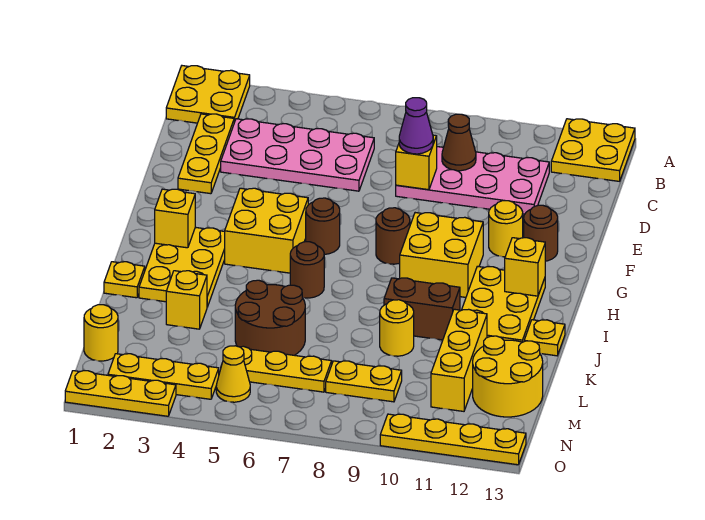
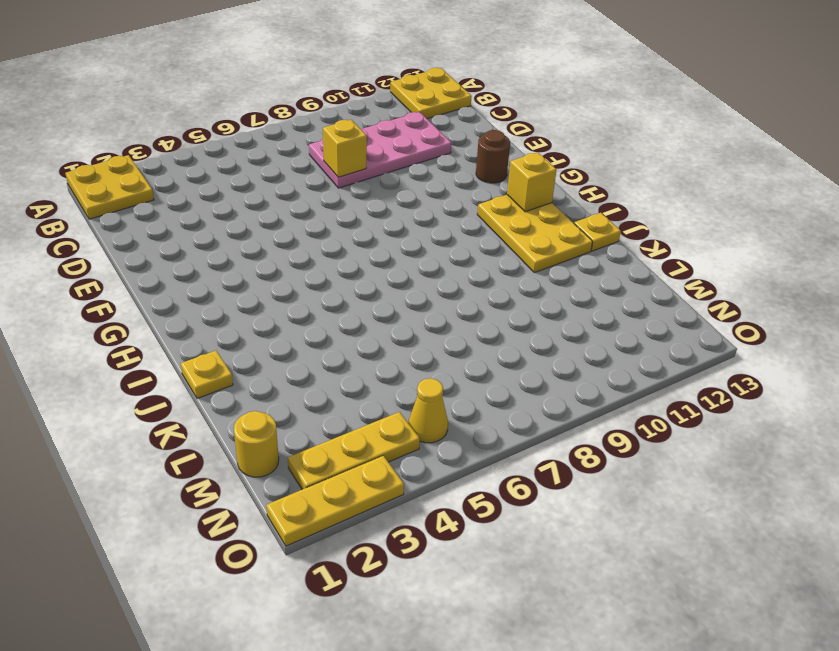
none -> yellow 1x3 plate [178,114,234,194]
none -> pink 2x4 plate [221,119,374,191]
none -> yellow 1x1 round brick [489,201,523,257]
none -> yellow 2x2 brick [225,188,308,273]

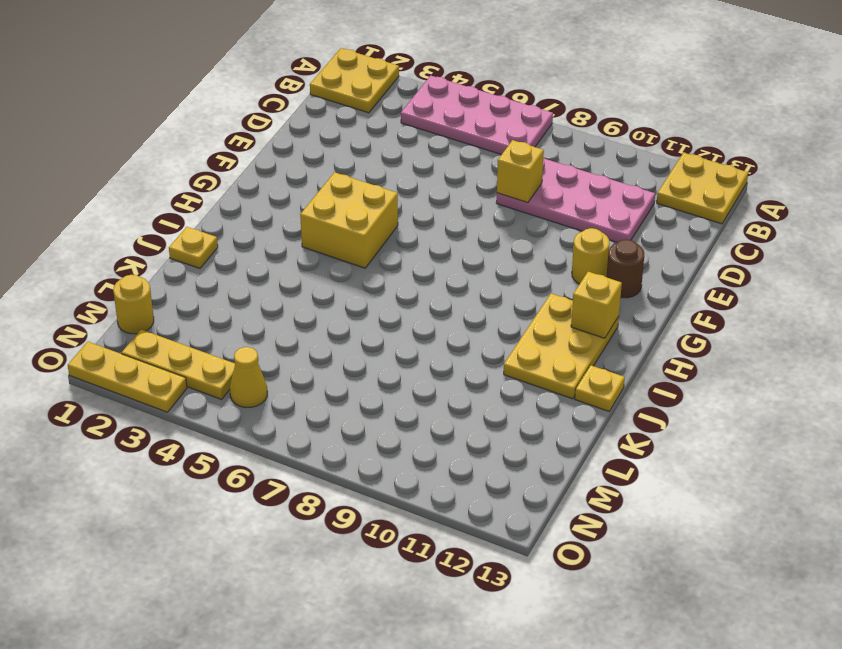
pink 2x4 plate [401,76,553,155] -> pink 2x4 plate moved to [221,119,374,191]
none -> yellow 1x3 plate [178,114,234,194]
none -> brown 1x1 round brick [306,198,340,255]
none -> brown 1x1 round brick [376,208,410,264]
none -> yellow 2x2 brick [400,213,483,297]

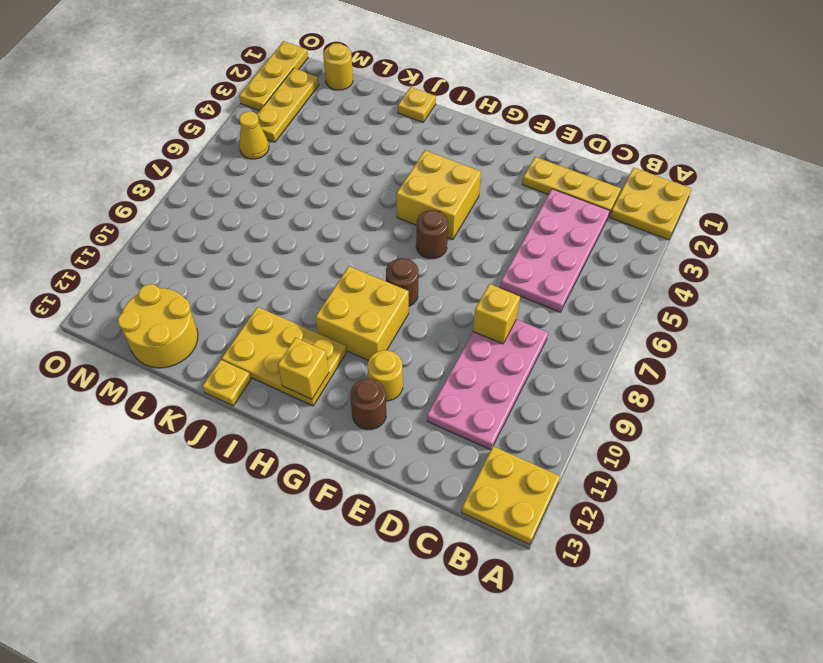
none -> yellow 2x3 plate [139,227,225,307]
none -> brown 1x1 round brick [290,242,324,298]
none -> brown 1x2 brick [384,278,460,340]
none -> yellow 1x1 brick [166,271,207,329]

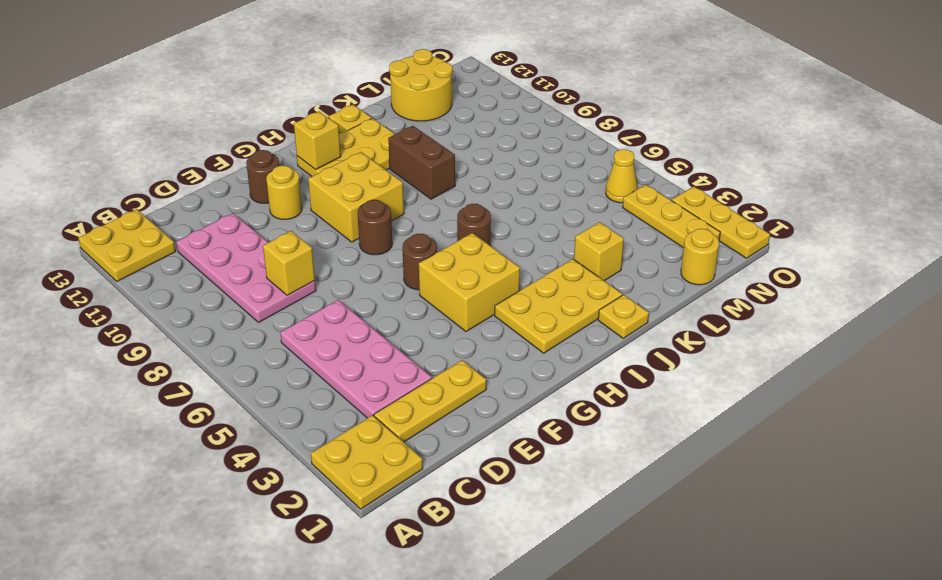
none -> brown 2x2 round brick [235,280,305,355]
none -> yellow 1x1 round brick [380,300,414,356]
none -> yellow 1x3 brick [431,309,487,411]
none -> yellow 1x3 plate [221,346,332,392]

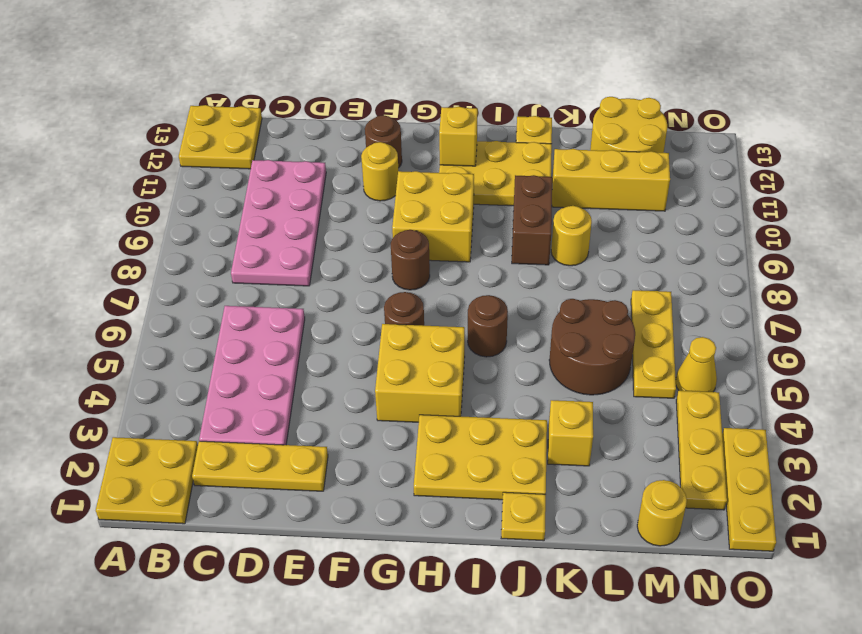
none -> yellow 1x2 plate [326,361,402,402]
none -> yellow 1x4 plate [380,414,526,465]
none -> brown 1x1 cone [442,114,476,171]
none -> yellow 1x1 brick [396,135,437,190]

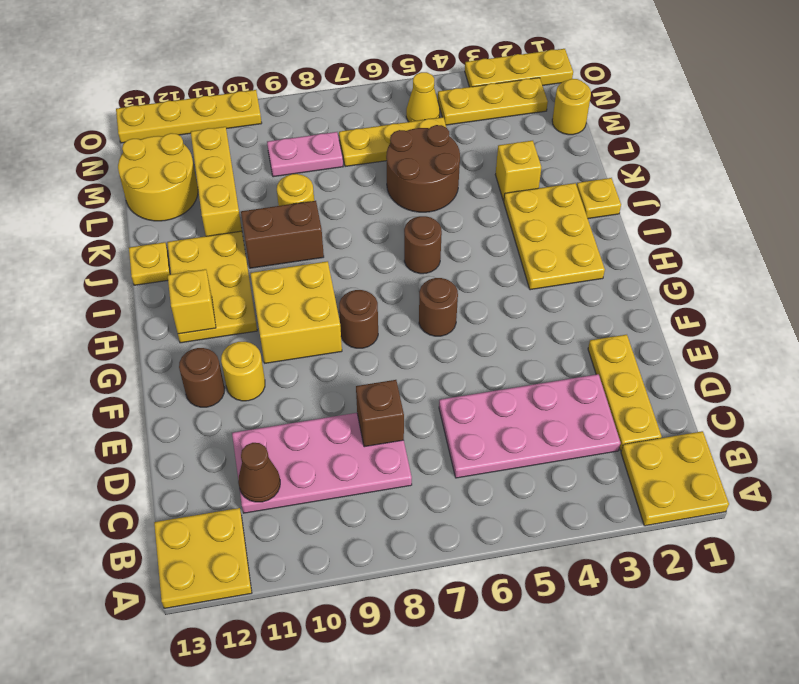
brown 1x1 cone [238,443,280,502] -> brown 1x1 cone moved to [442,114,476,171]
brown 1x1 brick [356,380,404,447] -> yellow 1x1 brick [396,135,437,190]
pink 1x2 plate [267,132,343,177] -> yellow 1x2 plate [326,361,402,402]
none -> yellow 2x2 brick [225,188,308,273]
none -> yellow 1x1 brick [155,189,195,248]
none -> purple 1x1 cone [399,98,433,154]

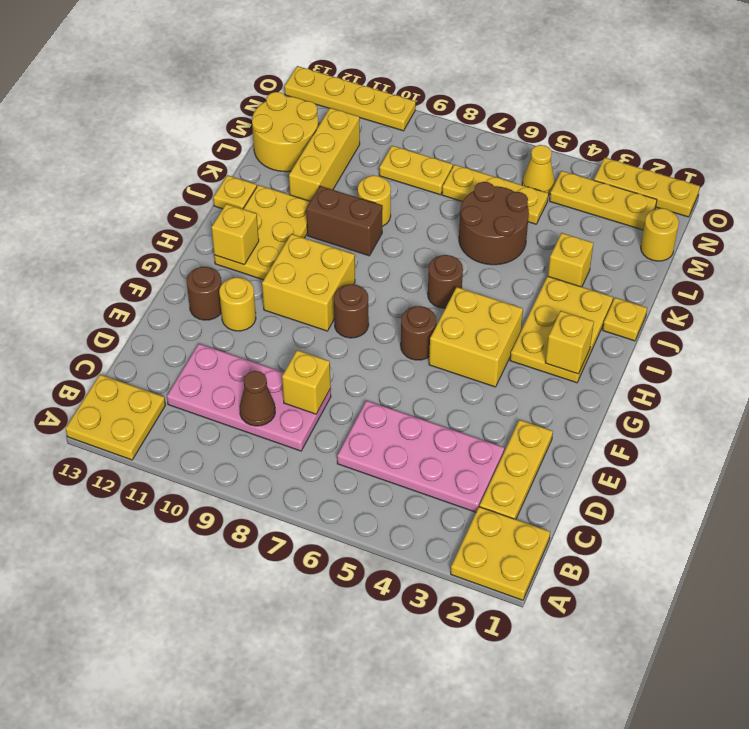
none -> purple 1x1 cone [399,98,433,154]

